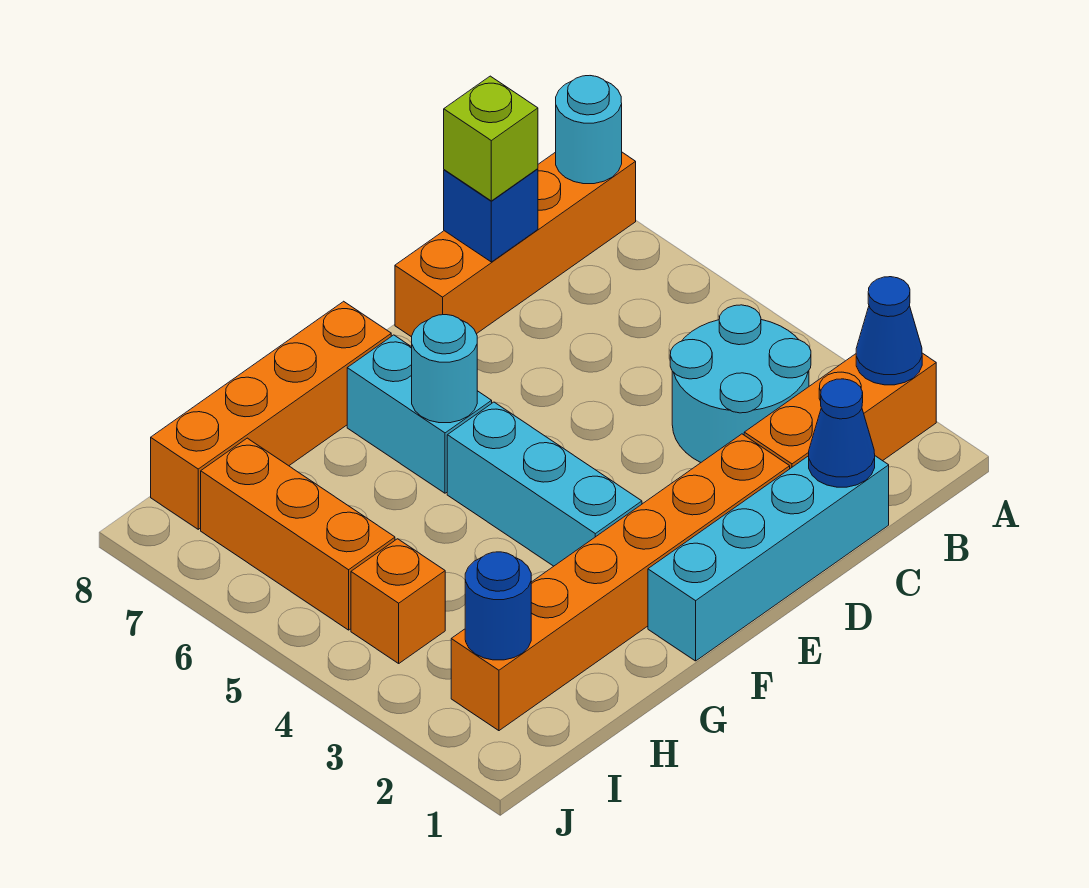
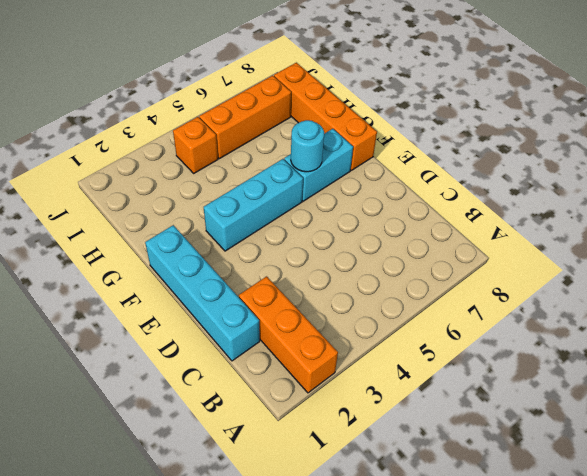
none -> orange 1x4 brick [395,152,636,337]
none -> cyan 2x2 round brick [670,305,811,462]
none -> orange 1x6 brick [451,434,790,731]

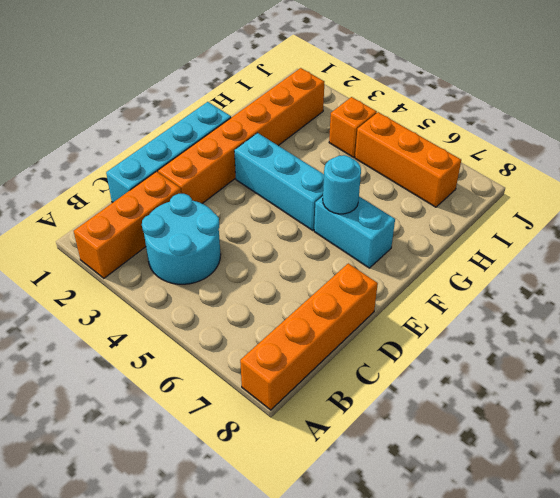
none -> orange 1x4 brick [151,301,391,529]
none -> blue 1x1 cone [856,277,922,385]
none -> cyan 1x1 round brick [556,76,622,184]

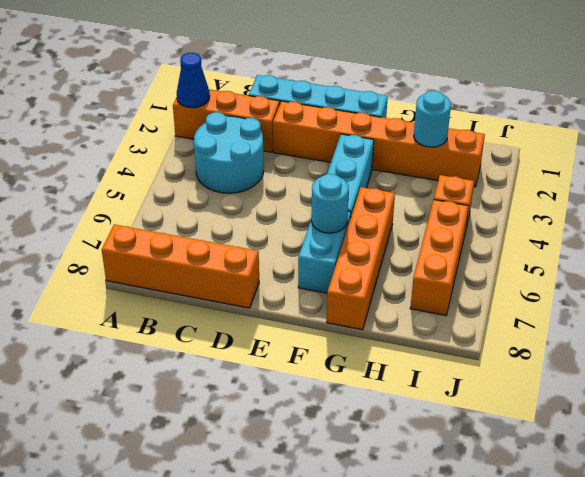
orange 1x4 brick [327,187,395,330] -> orange 1x4 brick turned to [151,301,391,529]
cyan 1x1 round brick [414,91,451,147] -> cyan 1x1 round brick moved to [556,76,622,184]
none -> blue 1x1 cone [809,379,875,487]
none -> blue 1x1 brick [444,169,538,262]
none -> blue 1x1 round brick [465,552,531,660]

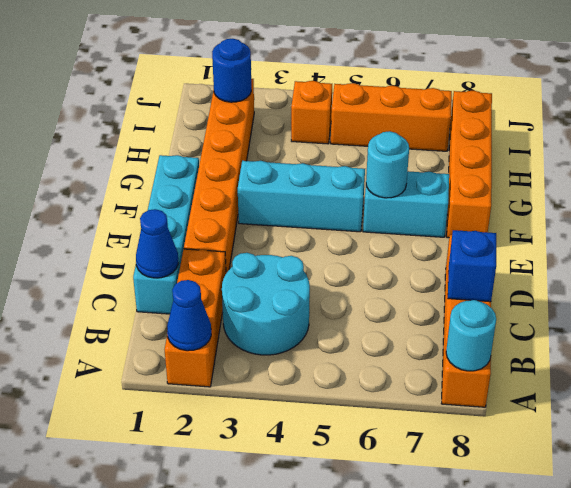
none -> lime 1x1 brick [444,76,538,201]

